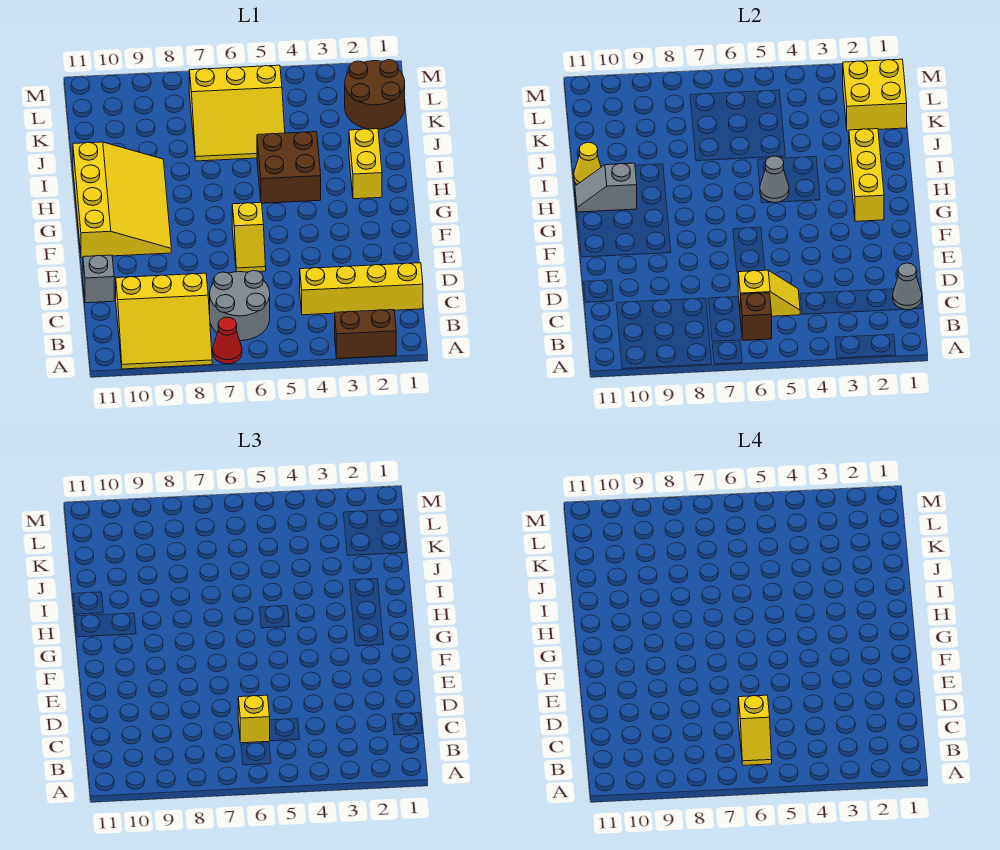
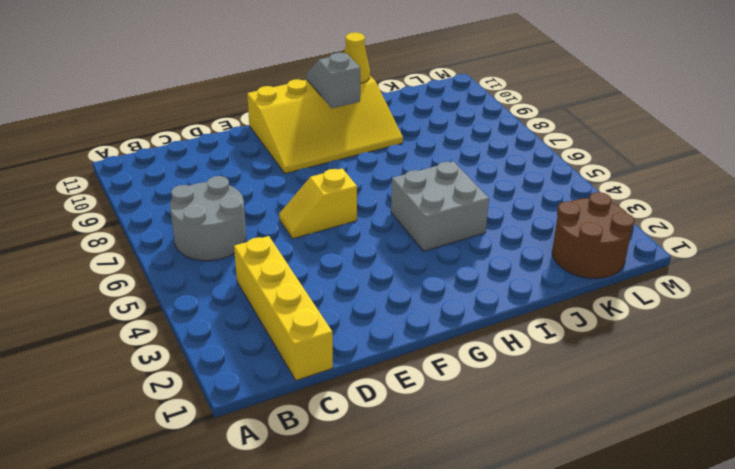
grey 2x2 brick [391,161,489,251] -> brown 2x2 brick [257,132,321,203]
none -> brown 1x2 brick [335,310,396,359]
none -> red 1x1 cone [213,317,242,364]
none -> yellow 3x3 slope [116,273,212,369]

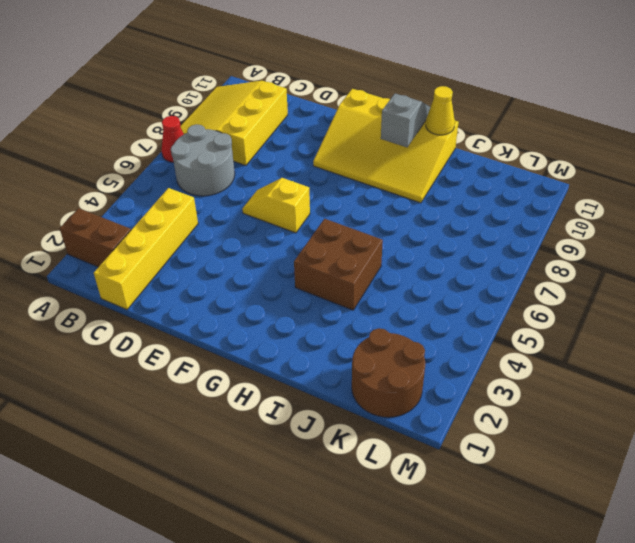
brown 1x2 brick [60,208,131,267] -> brown 1x2 brick turned to [335,310,396,359]
none -> grey 1x1 brick [83,255,114,303]
none -> yellow 1x2 brick [349,129,382,199]
none -> yellow 3x3 slope [189,65,285,161]

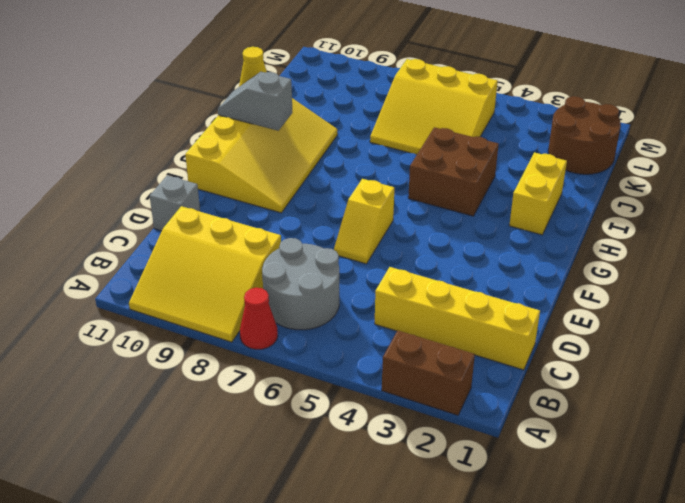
none -> brown 1x1 brick [740,293,772,340]
none -> grey 1x1 cone [893,263,922,310]
none -> yellow 1x2 slope [738,270,800,316]

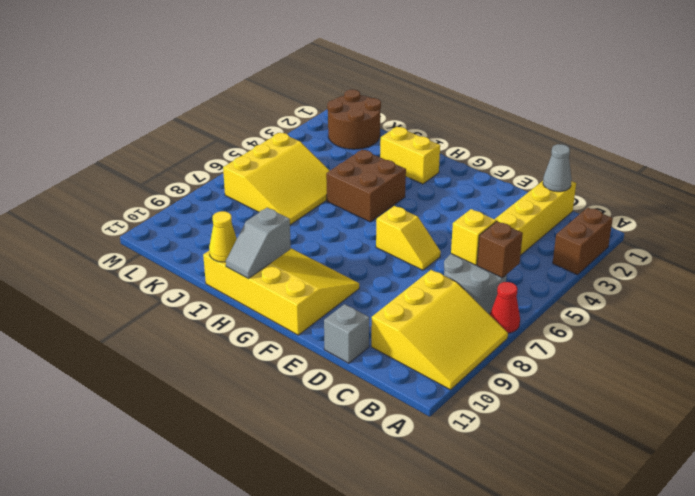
none -> yellow 1x3 brick [849,129,884,221]
none -> grey 1x1 cone [760,156,789,203]
none -> yellow 2x2 brick [843,59,907,131]

